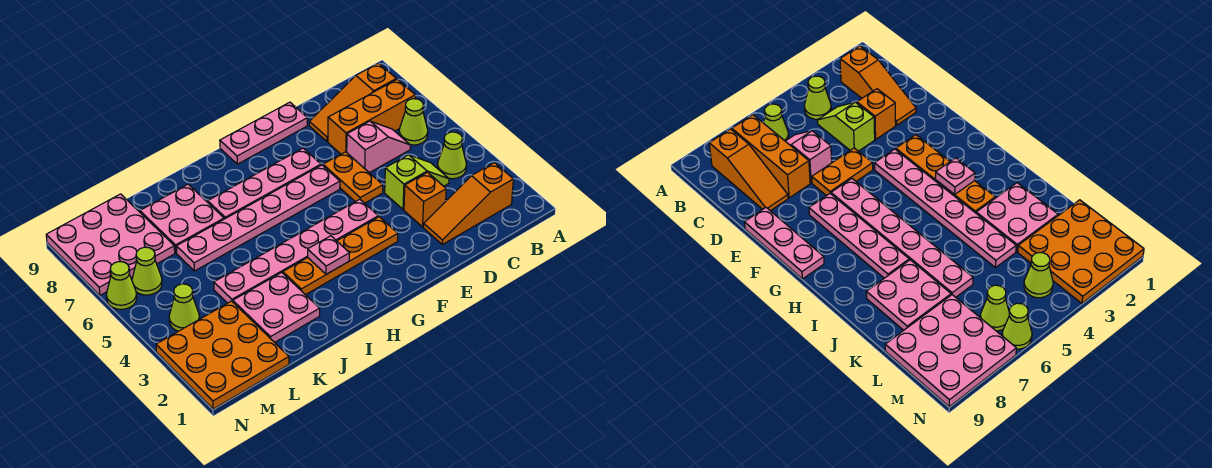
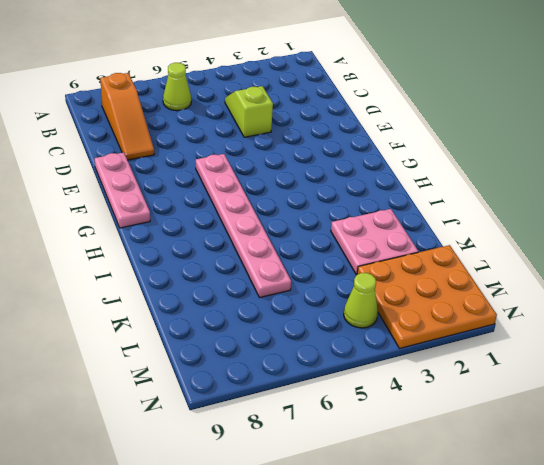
none -> orange 1x3 slope [424,163,513,245]
none -> lime 1x1 cone [437,132,466,179]
none -> orange 1x3 brick [328,79,415,154]

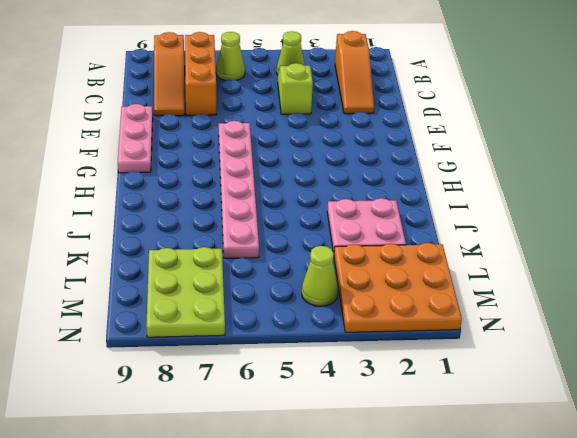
lime 2x3 plate [146,247,225,337] -> pink 3x3 plate [46,194,175,295]
none -> pink 1x2 slope [347,121,410,173]
none -> orange 1x1 brick [404,172,446,227]
none -> orange 1x2 plate [323,152,383,203]

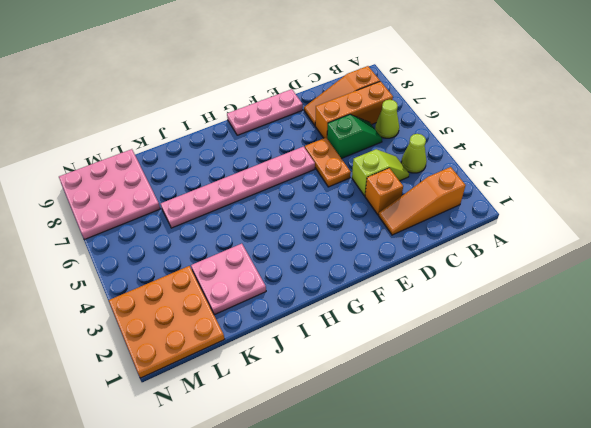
green 1x2 slope [327,114,382,159] -> pink 1x2 slope [347,121,410,173]
none -> orange 1x4 plate [283,217,398,295]
none -> pink 1x6 plate [214,199,378,303]
none -> pink 1x4 plate [208,148,321,219]

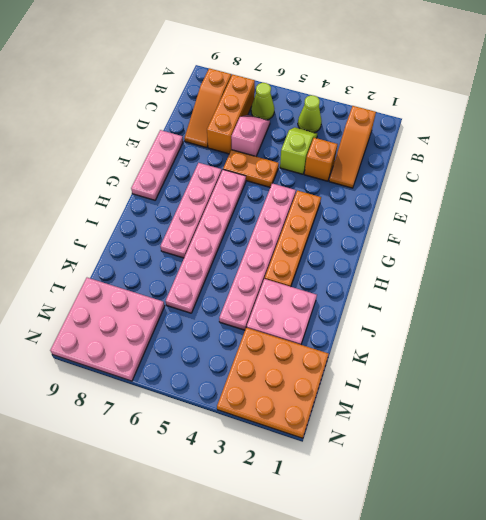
none -> pink 2x2 plate [140,184,224,253]
none -> lime 1x1 cone [169,284,199,331]
none -> lime 1x1 cone [132,247,162,295]

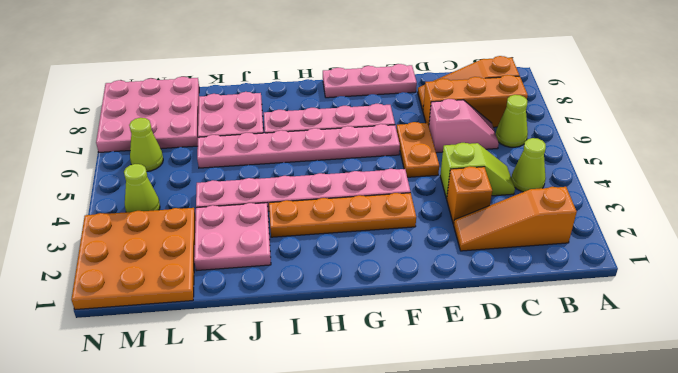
none -> lime 1x1 cone [106,262,137,310]
none -> pink 1x1 plate [308,236,350,274]

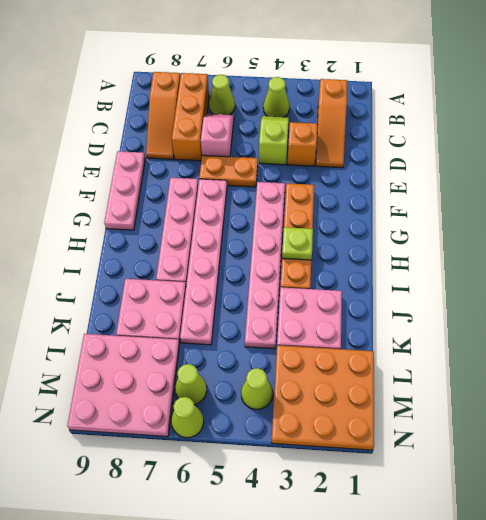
lime 1x1 plate [282,227,313,260] -> pink 1x1 plate [308,236,350,274]

